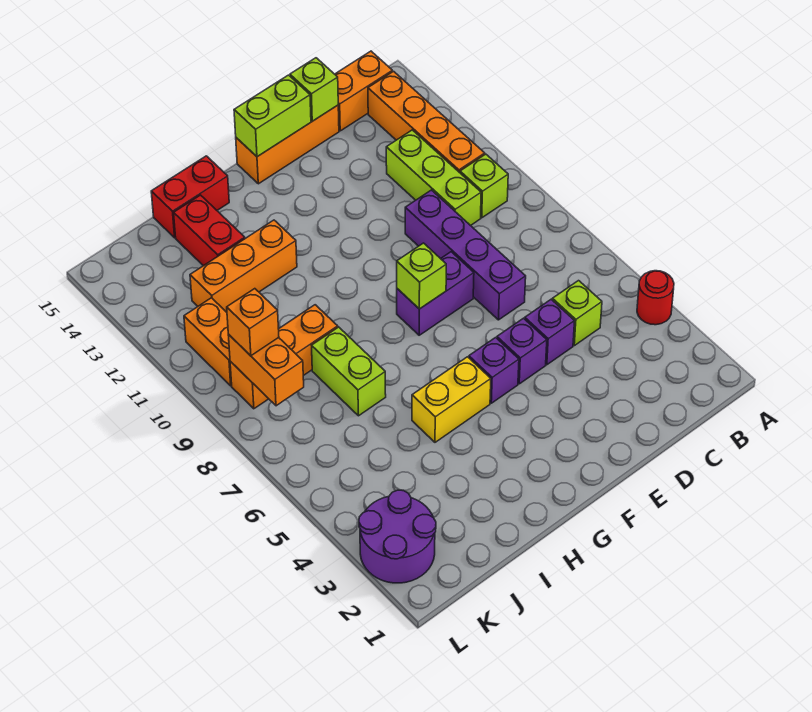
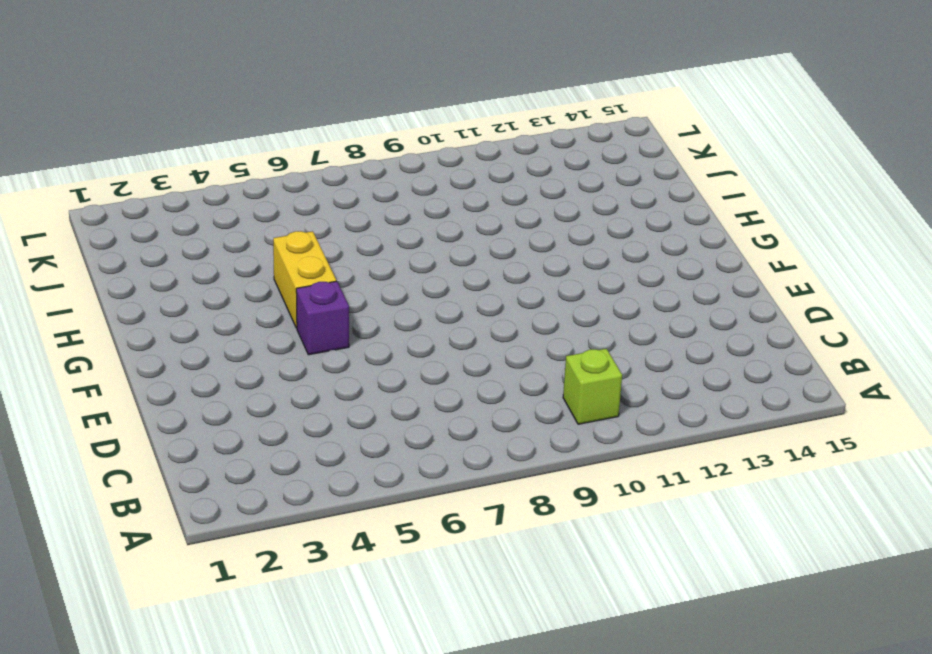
none -> red 1x1 round brick [637,271,674,325]
none -> orange 1x4 brick [368,71,485,173]
none -> orange 1x2 brick [335,51,393,131]

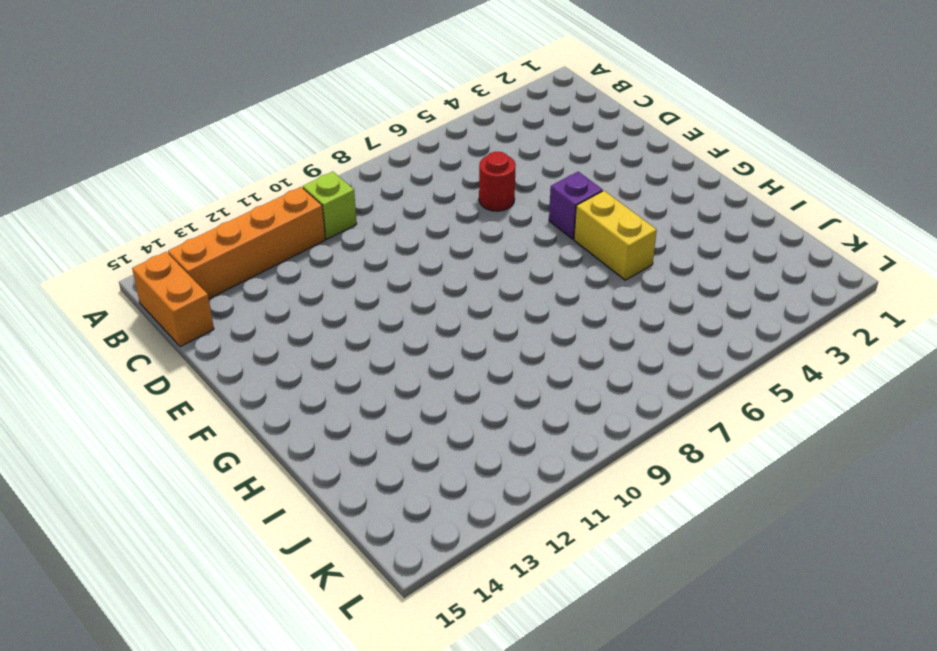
red 1x1 round brick [479,152,516,211] -> red 1x1 round brick moved to [637,271,674,325]
none -> lime 1x1 brick [552,281,602,346]
none -> lime 1x3 brick [386,130,481,226]
none -> purple 1x1 brick [525,299,575,365]

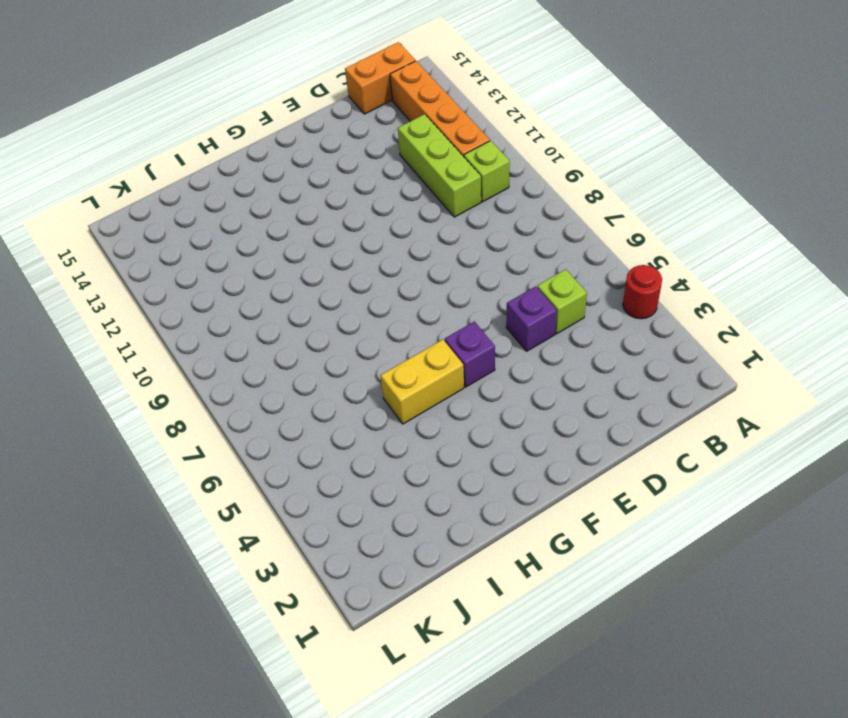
none -> purple 1x4 brick [405,190,526,320]
none -> orange 1x3 brick [236,105,339,184]
none -> purple 1x1 brick [497,318,547,384]

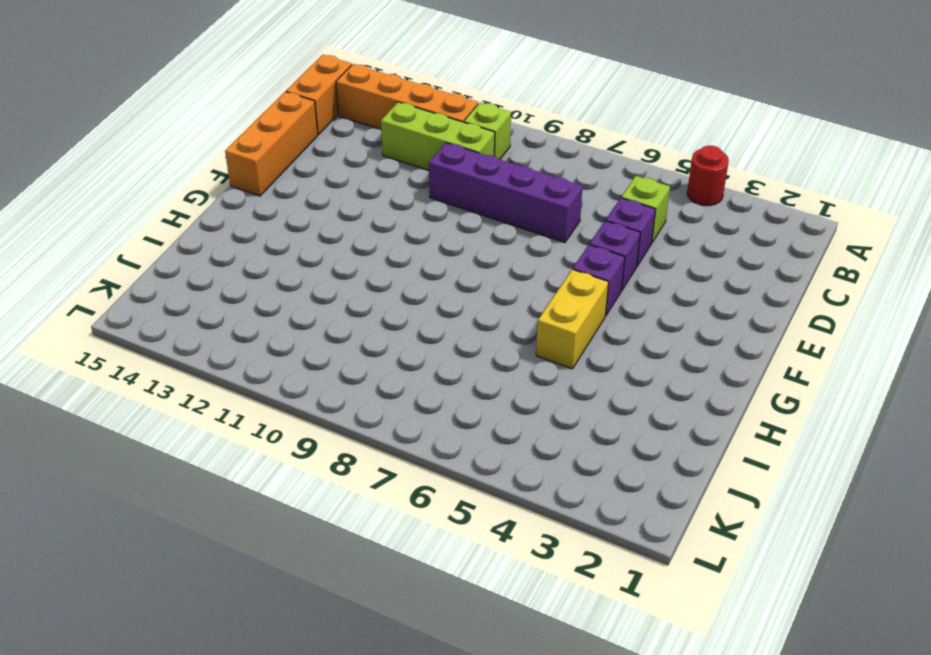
none -> purple 1x2 brick [397,252,474,335]
none -> orange 1x3 brick [190,220,297,312]
none -> red 1x2 brick [151,156,229,238]

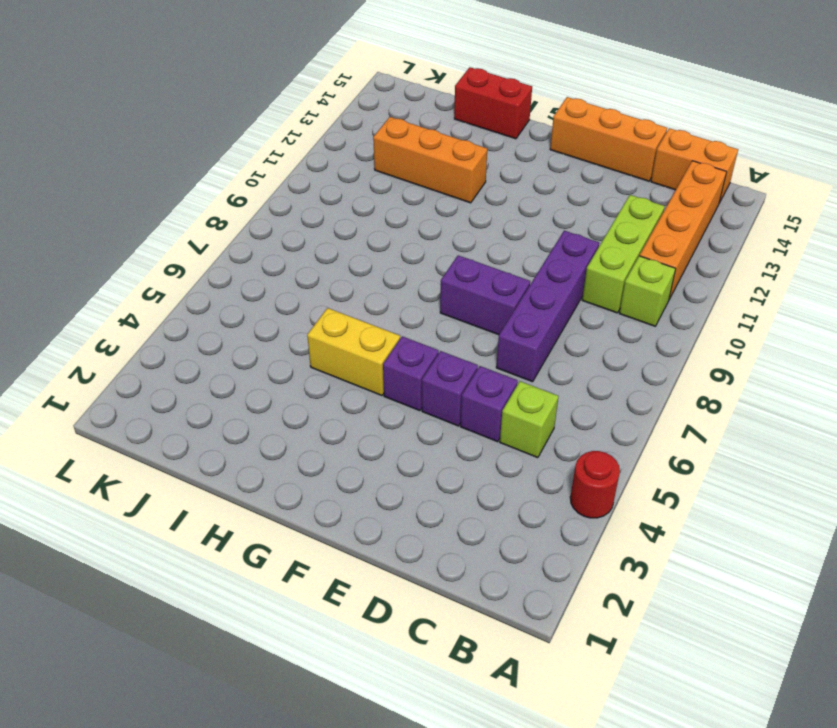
none -> lime 1x2 brick [312,327,386,416]
none -> orange 1x3 brick [230,305,338,409]
none -> red 1x2 brick [174,195,245,266]

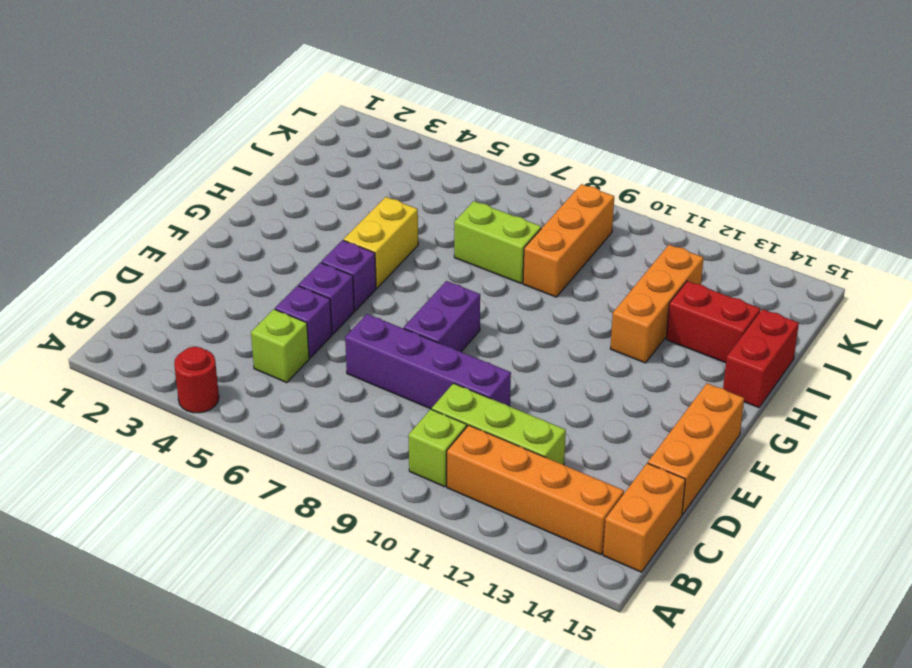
none -> purple 2x2 round brick [359,490,436,583]
none -> orange 1x2 brick [184,298,232,386]
none -> lime 1x1 brick [290,58,338,121]

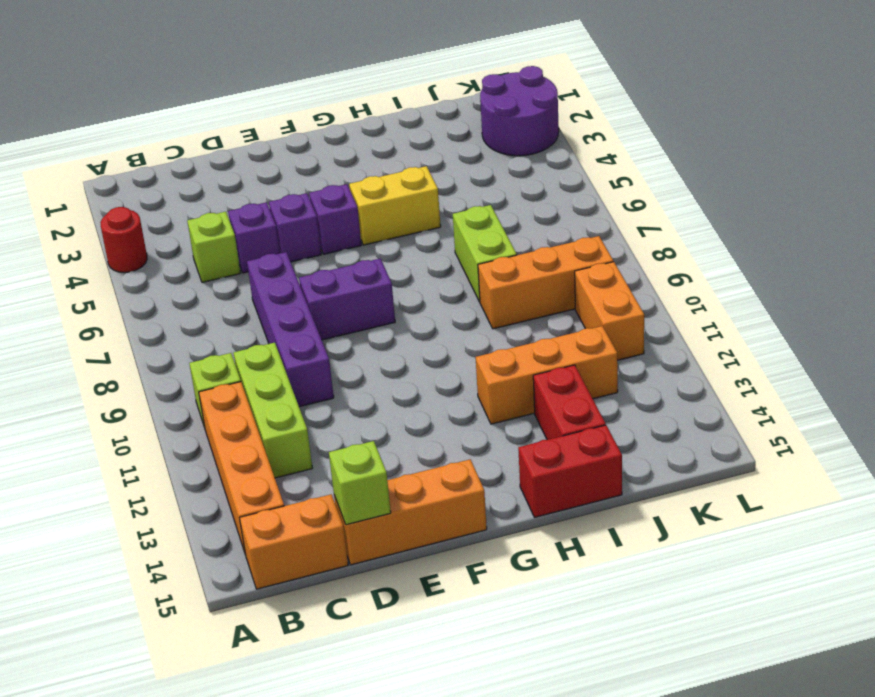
none -> lime 1x2 brick [234,75,311,157]
none -> lime 1x1 brick [397,243,446,309]
none -> orange 1x2 brick [228,335,304,406]

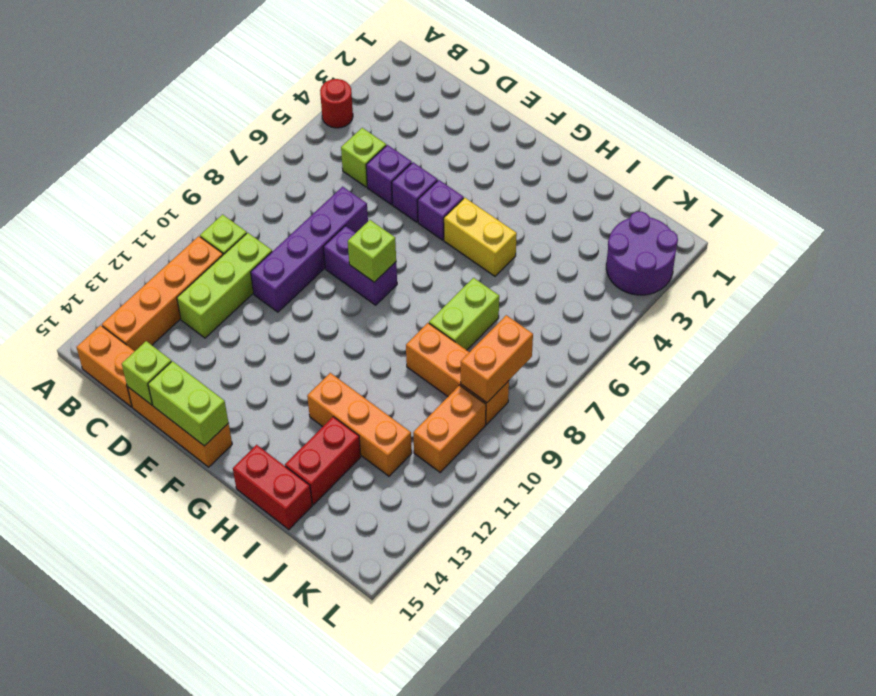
none -> orange 1x1 brick [227,289,279,356]

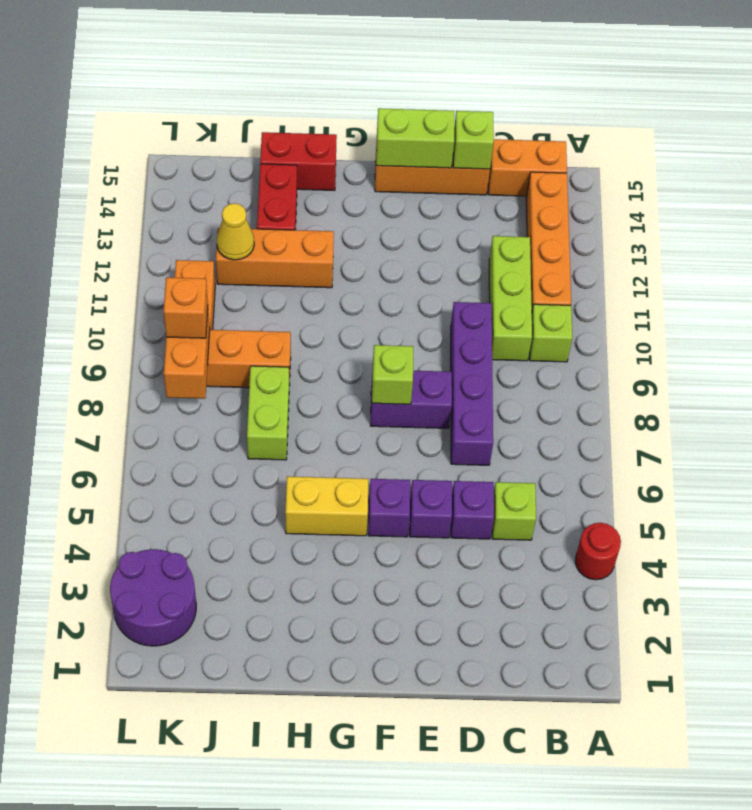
yellow 1x1 cone [216,203,254,260] -> none

